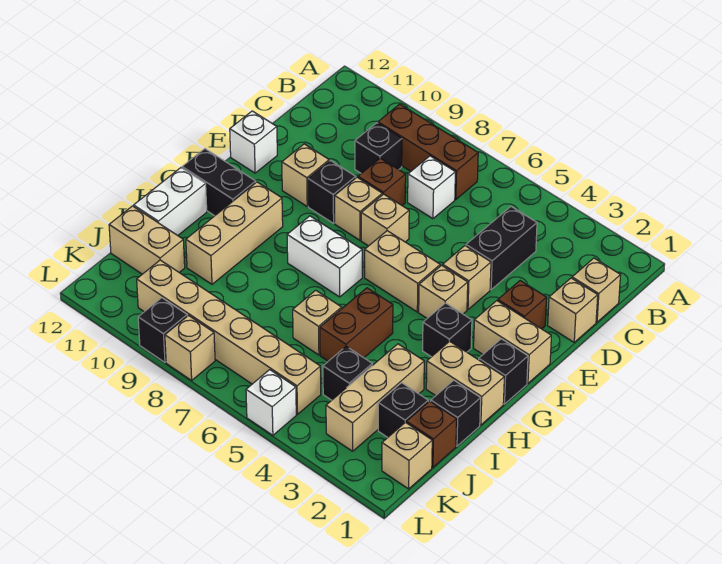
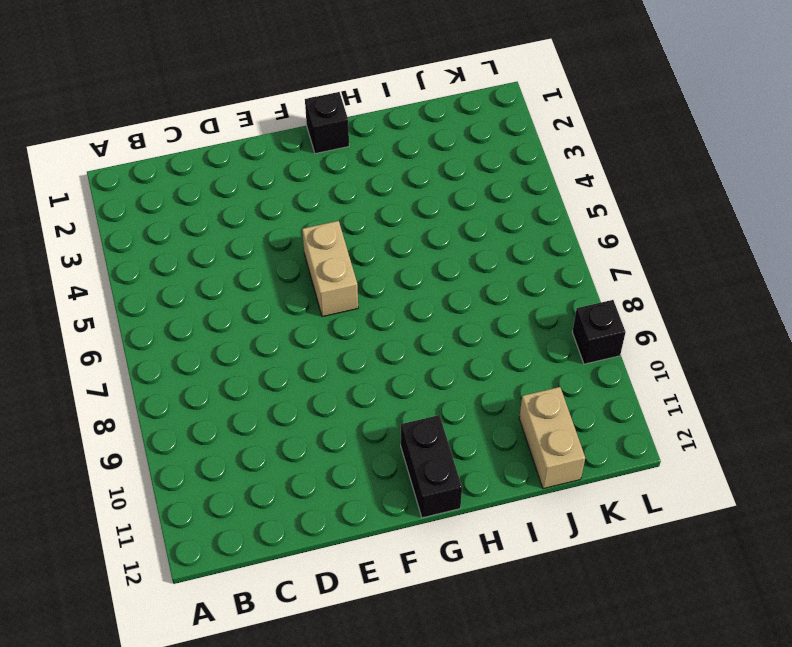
none -> brown 1x3 brick [378,104,478,199]
none -> tan 1x1 brick [572,258,621,322]
none -> black 1x2 brick [466,207,537,290]
none -> white 1x1 brick [408,156,455,219]

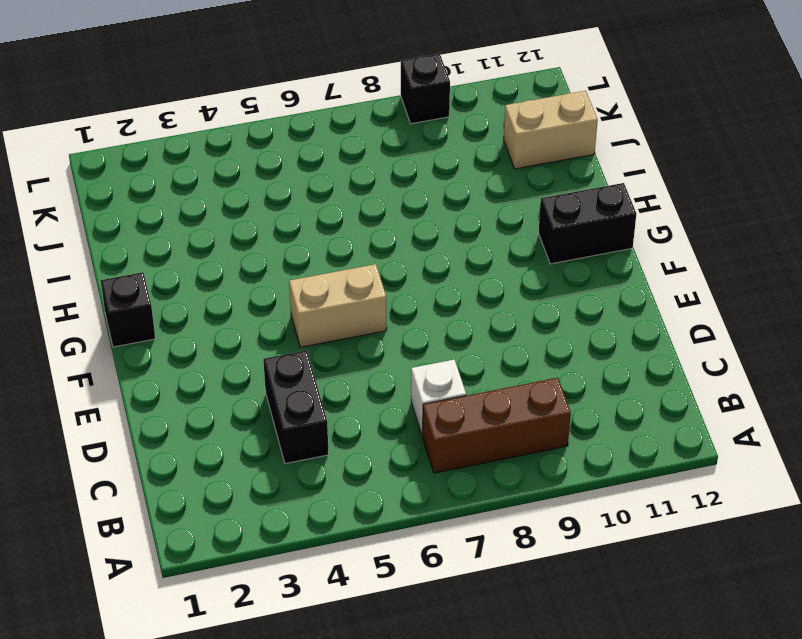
none -> tan 1x1 brick [572,258,621,322]
none -> black 1x1 brick [355,123,402,173]
none -> tan 1x1 brick [548,278,598,342]
none -> brown 1x1 brick [358,158,406,205]

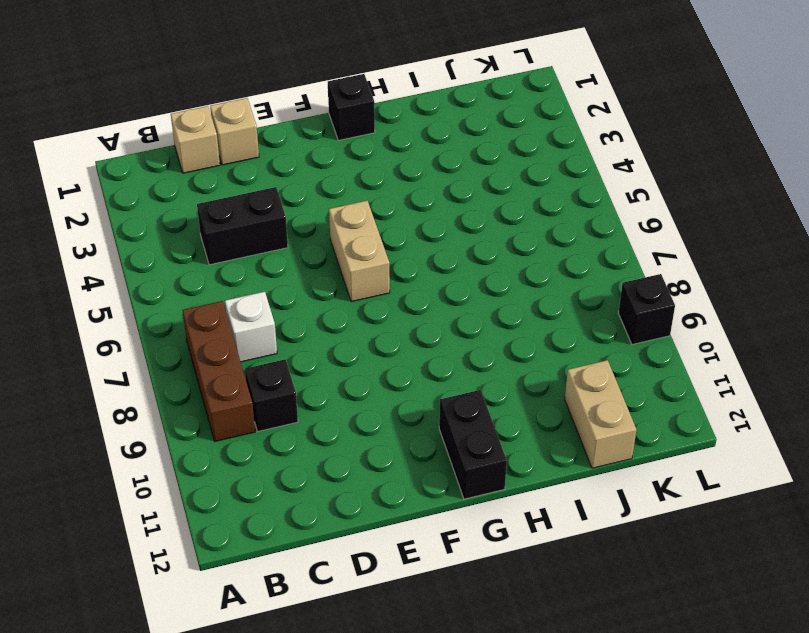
none -> brown 1x1 brick [358,158,406,205]
none -> brown 1x1 brick [498,281,547,329]
none -> tan 1x1 brick [443,246,491,309]
none -> tan 1x1 brick [361,194,409,246]

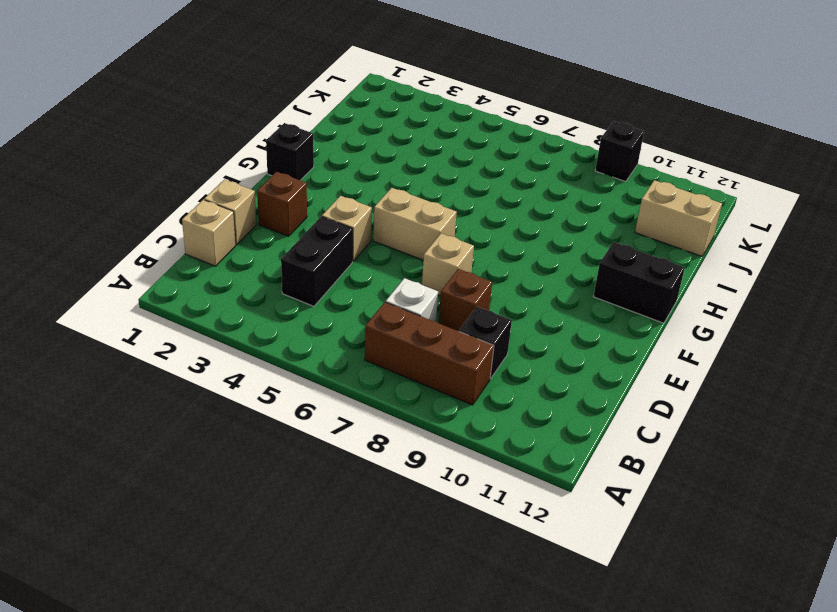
none -> tan 1x1 brick [335,177,382,240]
none -> black 1x1 brick [308,161,356,223]
none -> tan 1x1 brick [282,144,329,206]
none -> white 1x1 brick [230,111,277,173]

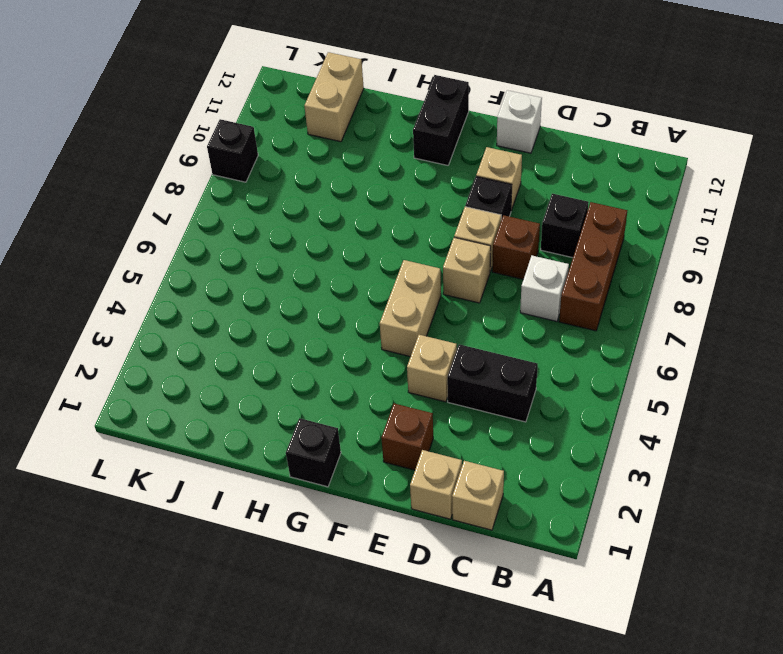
none -> tan 1x2 brick [474,301,551,383]
none -> tan 1x1 brick [419,265,468,318]
none -> black 1x1 brick [423,303,472,357]
none -> white 1x2 brick [287,216,362,297]

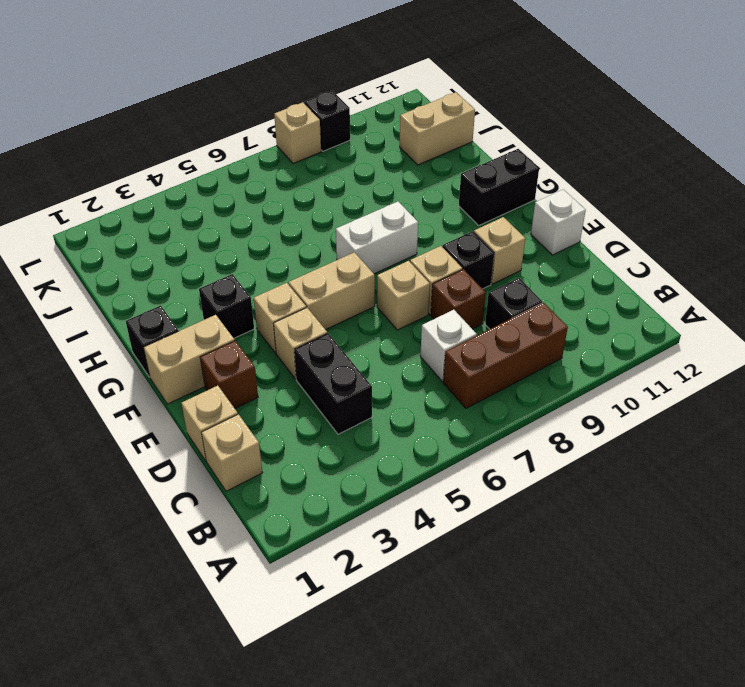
none -> tan 1x3 brick [186,182,283,284]
none -> tan 1x2 brick [426,341,504,425]
none -> brown 1x2 brick [320,288,393,361]
none -> white 1x2 brick [134,168,207,235]

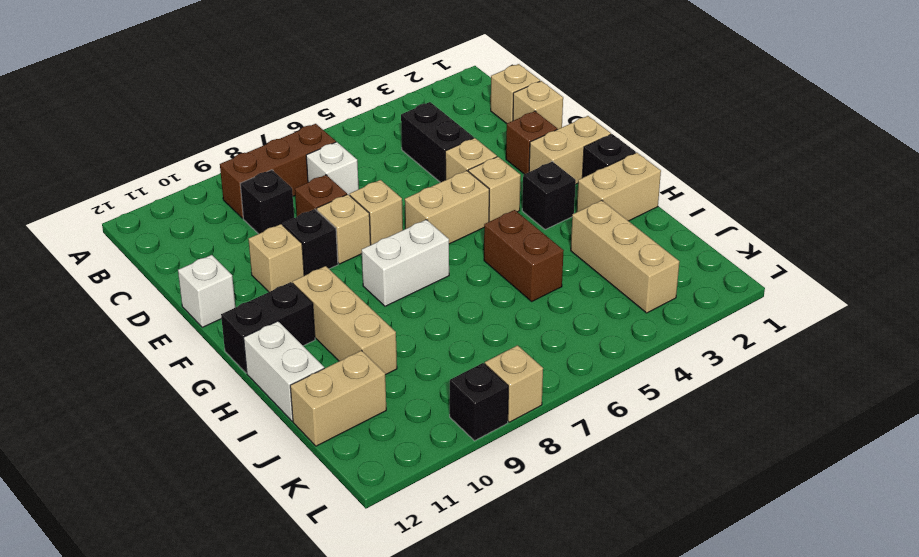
none -> black 1x1 brick [431,380,481,446]
none -> tan 1x1 brick [293,290,342,355]
none -> brown 1x1 brick [407,401,457,467]
none -> black 1x1 brick [378,383,428,437]

